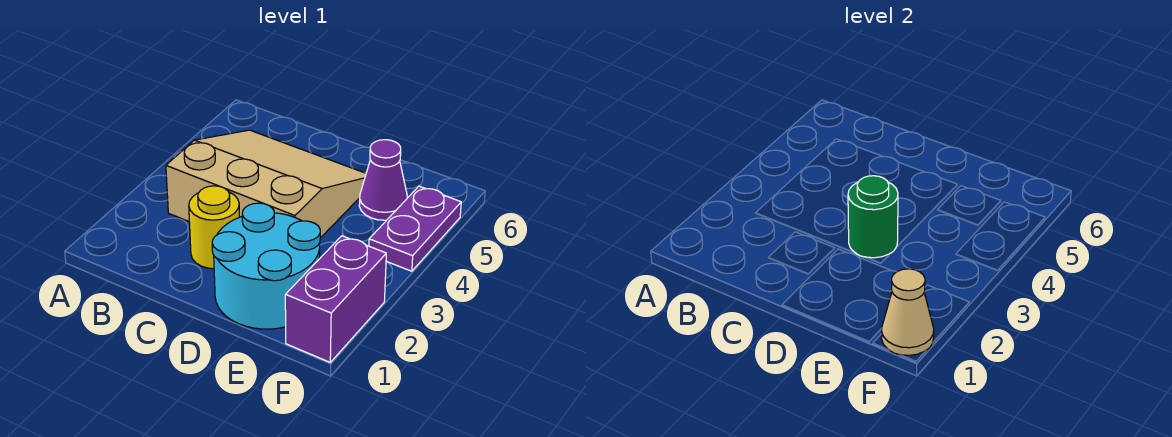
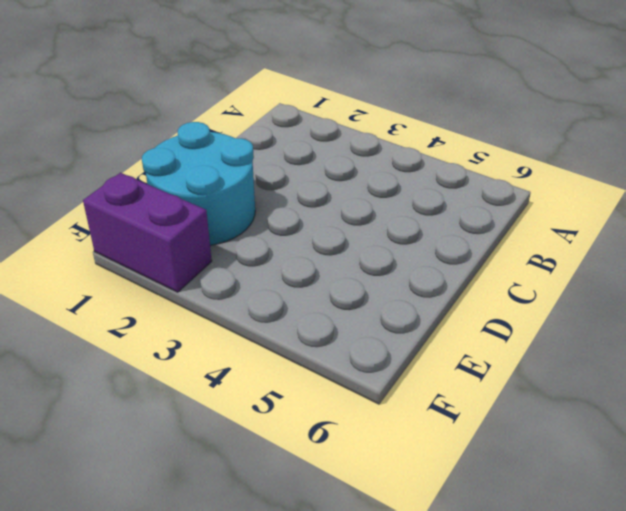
none -> tan 3x3 slope [166,130,366,238]
none -> yellow 1x1 round brick [189,186,239,269]

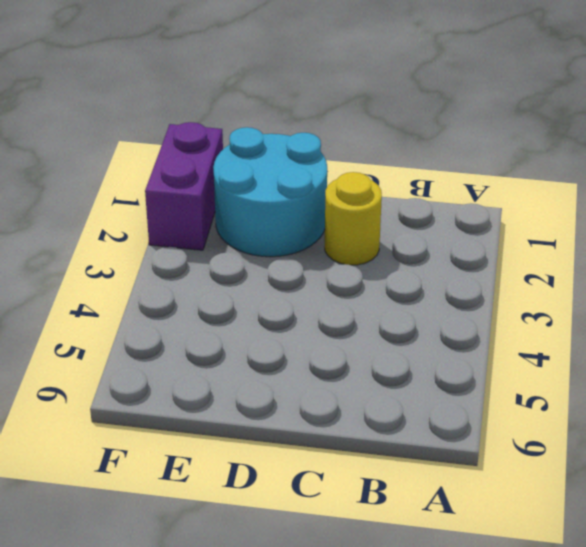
none -> tan 3x3 slope [166,130,366,238]
none -> purple 1x1 cone [359,140,407,220]

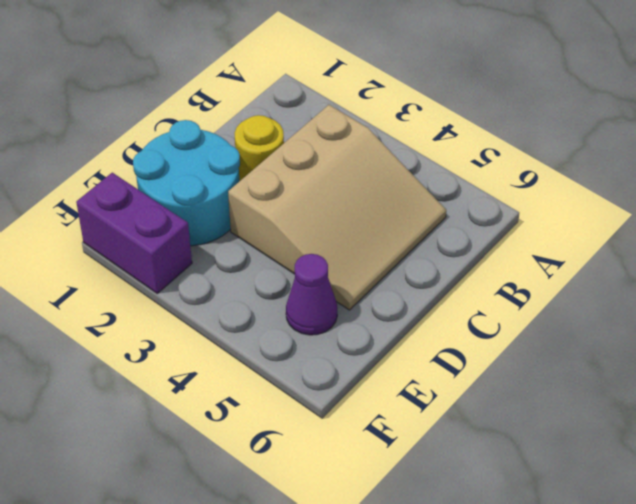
none -> purple 1x2 plate [369,186,461,271]
none -> green 1x1 round brick [848,176,898,258]

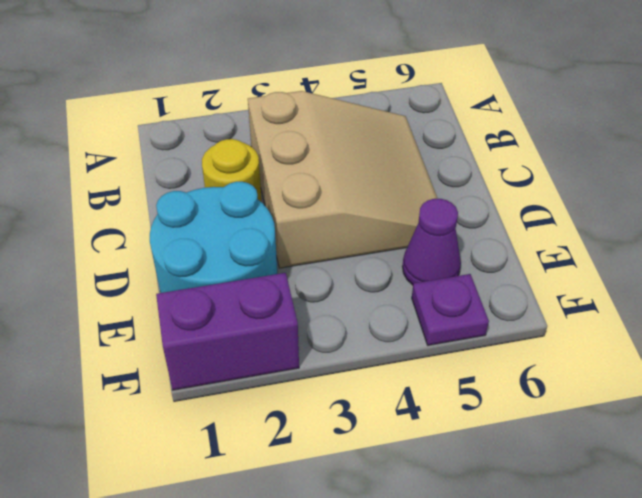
purple 1x1 plate [412,274,489,345] -> purple 1x2 plate [369,186,461,271]
none -> green 1x1 round brick [848,176,898,258]
none -> tan 1x1 cone [882,269,934,355]

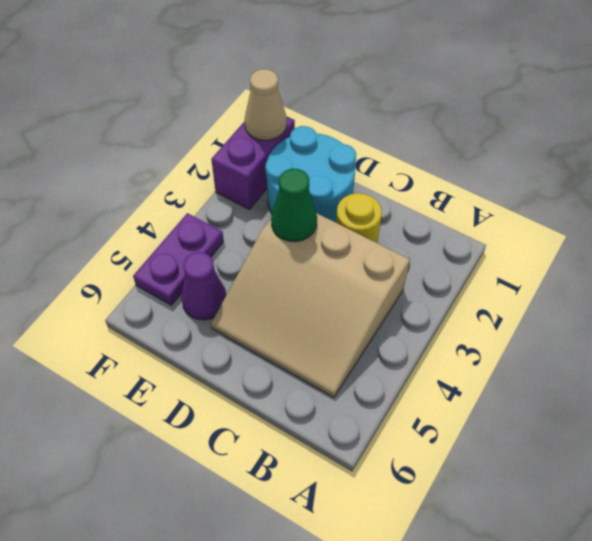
green 1x1 cone [271,169,317,242] -> green 1x1 round brick [848,176,898,258]

